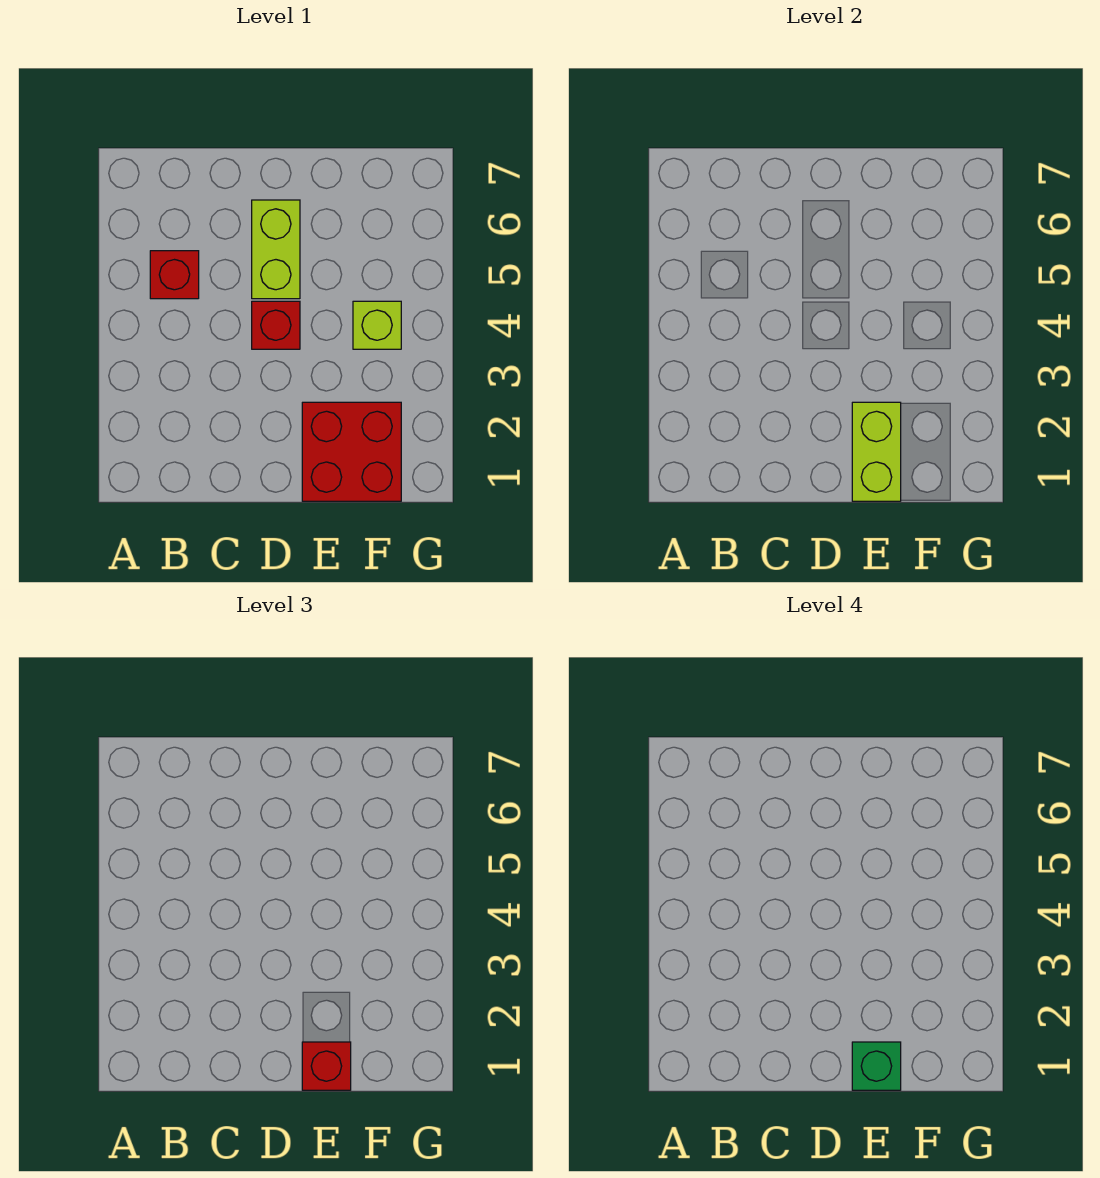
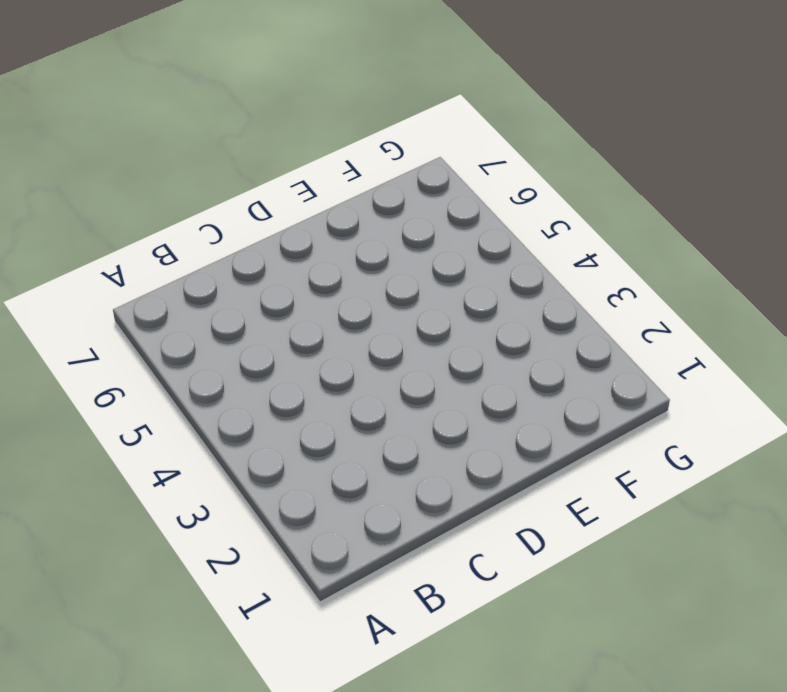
none -> red 1x1 brick [150,251,199,299]
none -> red 1x1 brick [252,301,300,349]

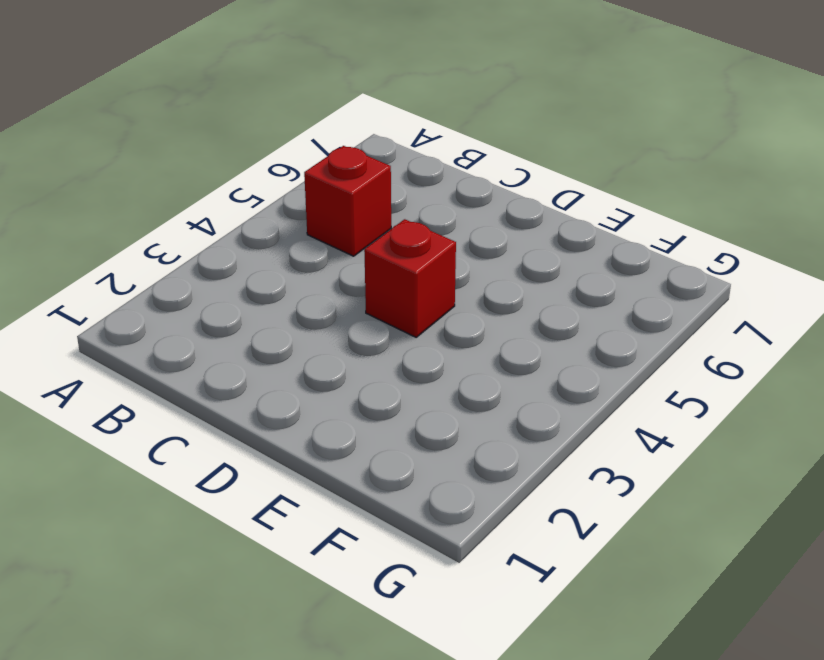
none -> lime 1x2 brick [252,200,300,299]
none -> red 2x2 brick [302,402,401,501]

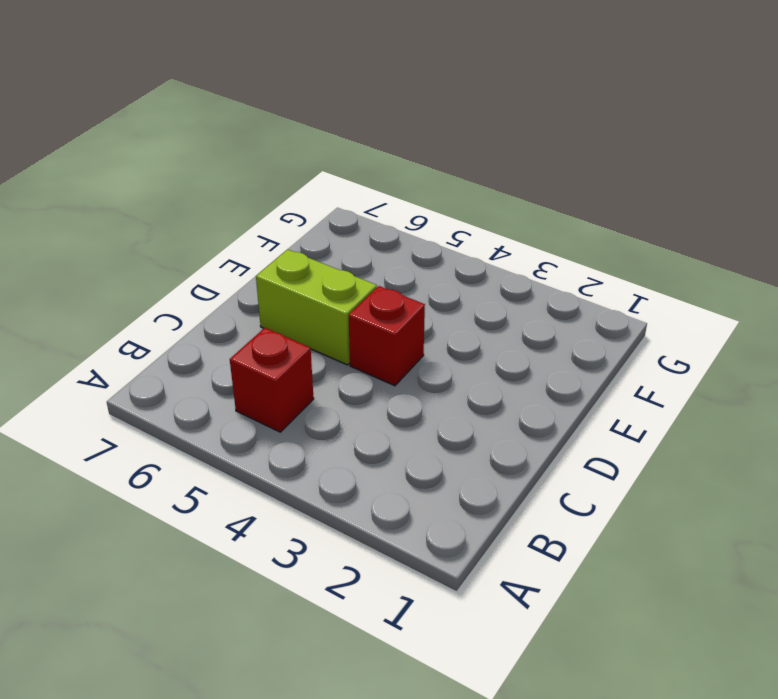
none -> red 2x2 brick [302,402,401,501]
none -> lime 1x1 brick [353,301,401,349]

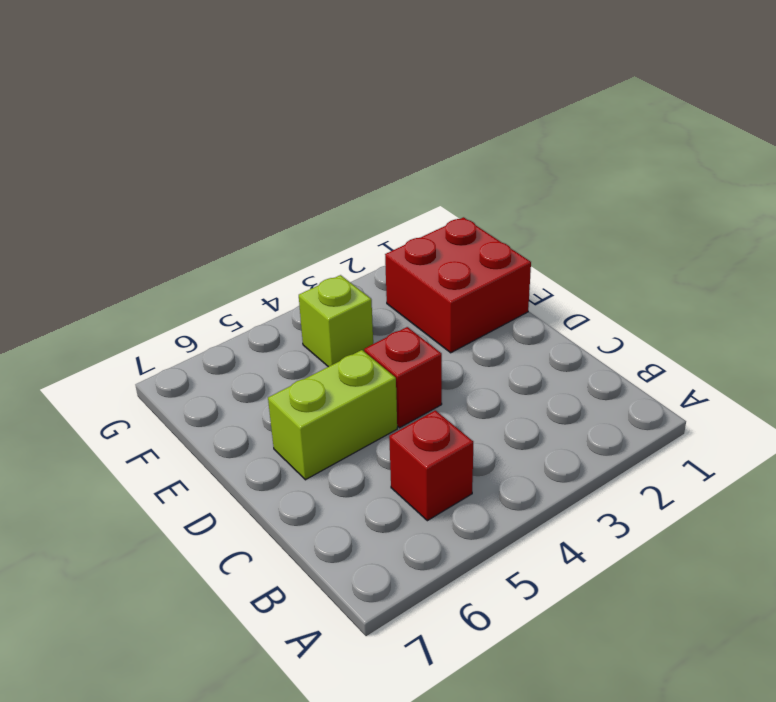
none -> lime 1x2 brick [852,402,901,501]
none -> red 1x1 brick [302,1042,351,1090]

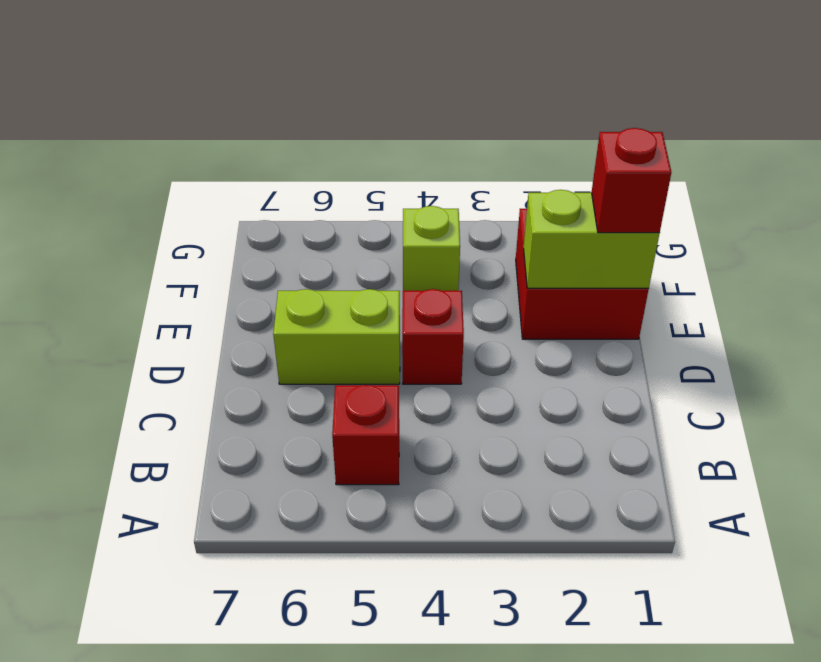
none -> green 1x1 brick [852,1042,901,1090]

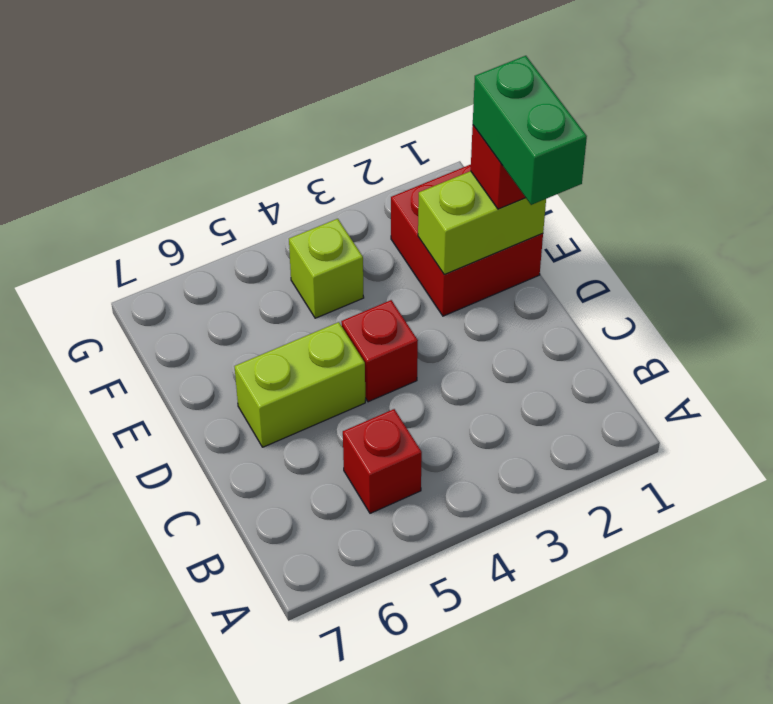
green 1x2 brick [473,56,587,205] -> green 1x1 brick [852,1042,901,1090]

